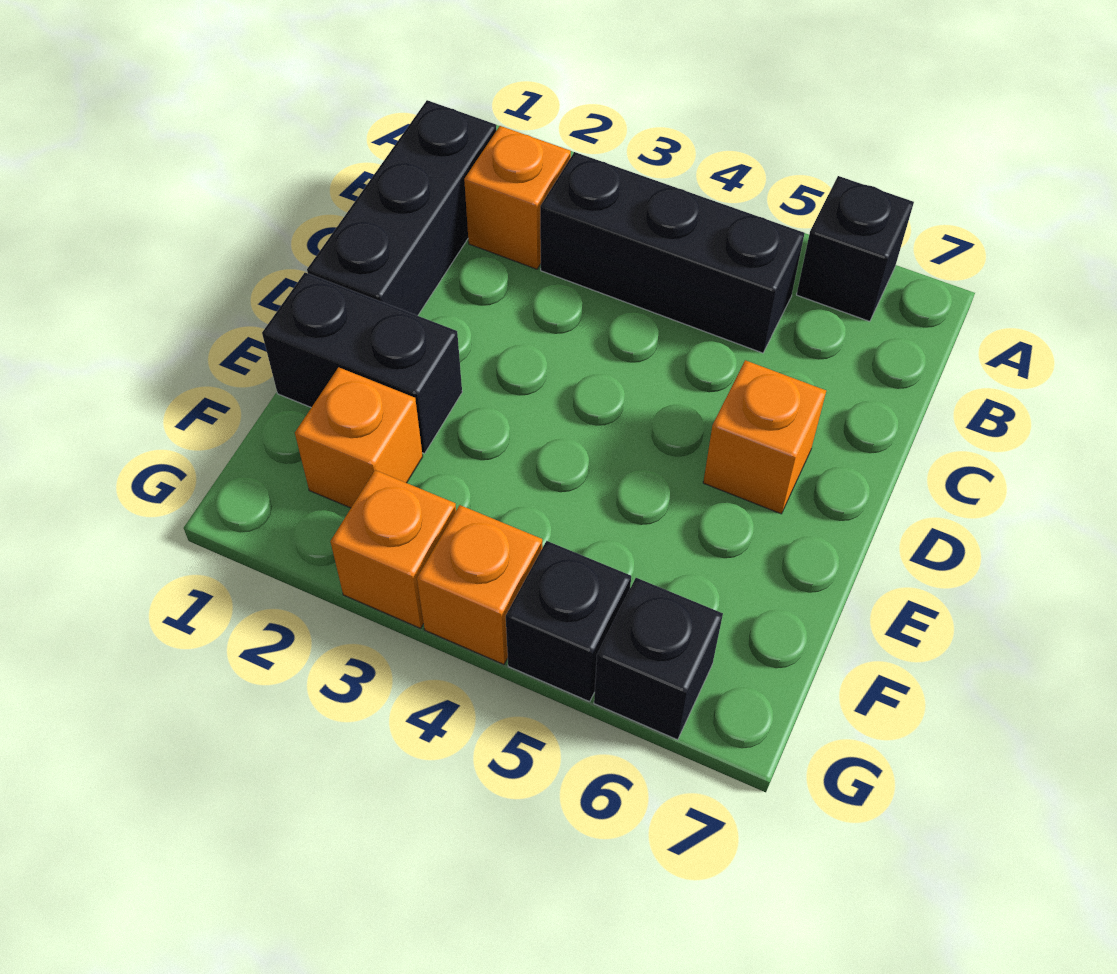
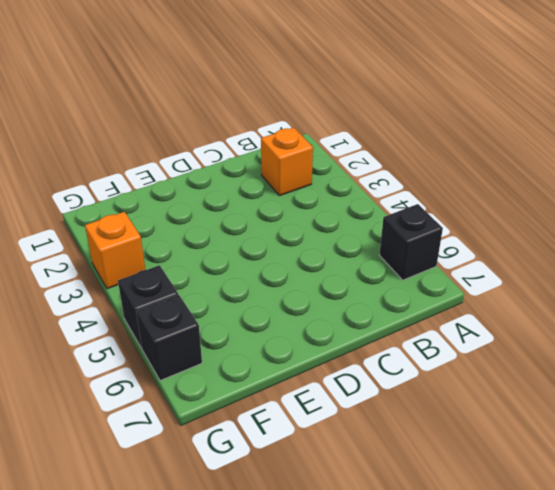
none -> black 1x3 brick [307,100,496,316]
none -> black 1x3 brick [540,152,804,353]

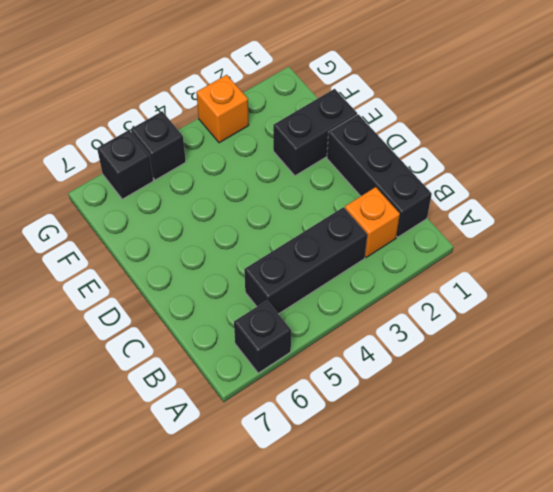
none -> orange 1x1 brick [703,360,826,514]
none -> orange 1x1 brick [295,367,423,508]

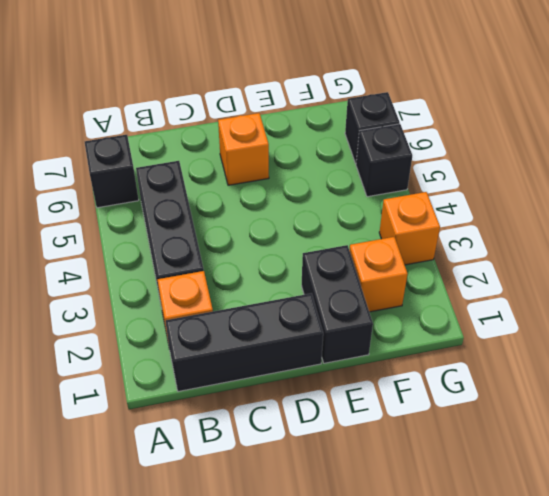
none -> orange 1x1 brick [417,505,542,664]

